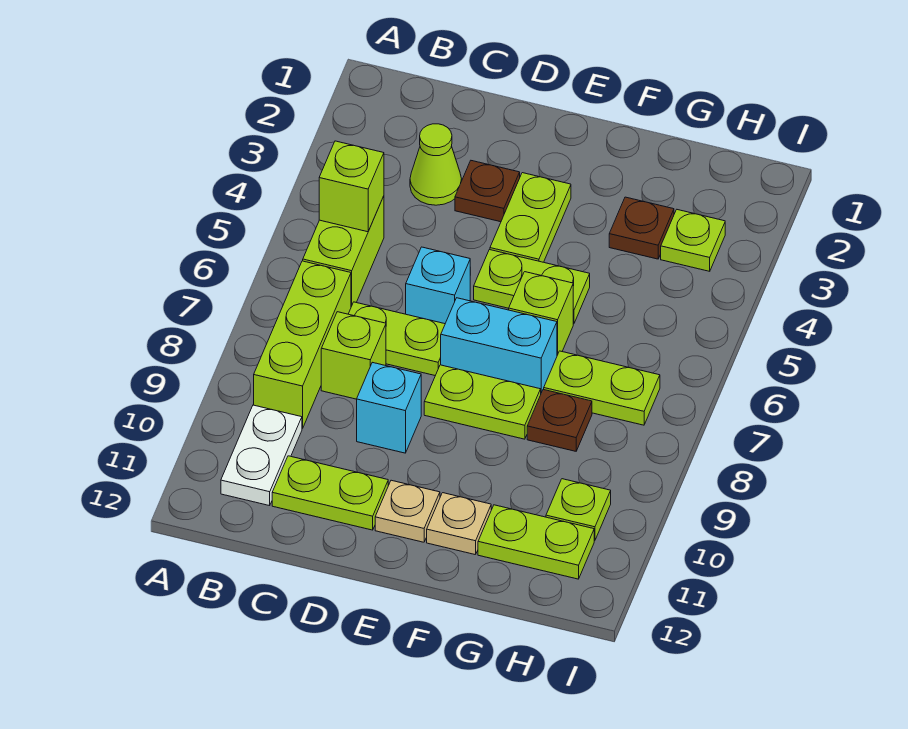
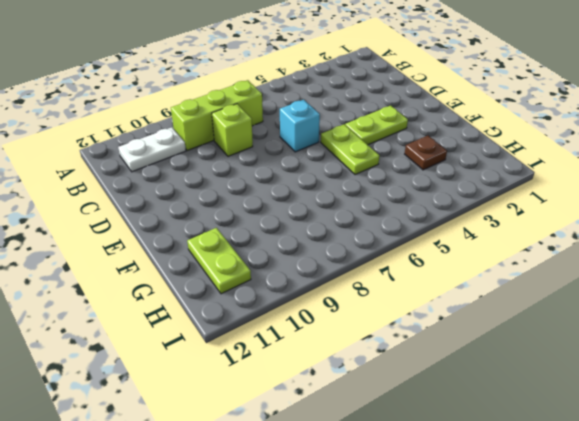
none -> lime 1x2 brick [303,196,384,307]
none -> lime 1x1 cone [410,124,462,205]
none -> lime 1x2 plate [349,302,445,376]

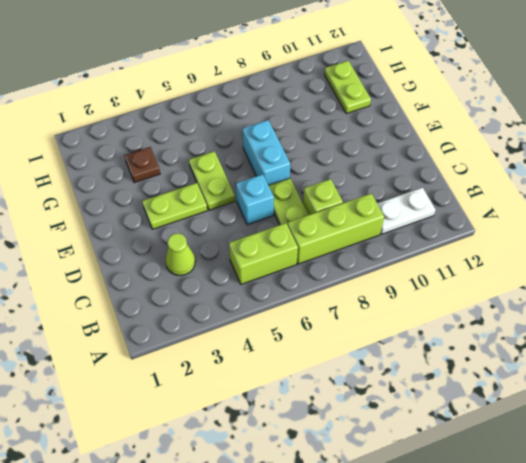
none -> lime 1x2 plate [272,456,388,530]
none -> brown 1x1 plate [455,161,520,222]
none -> cyan 1x1 brick [357,362,421,453]

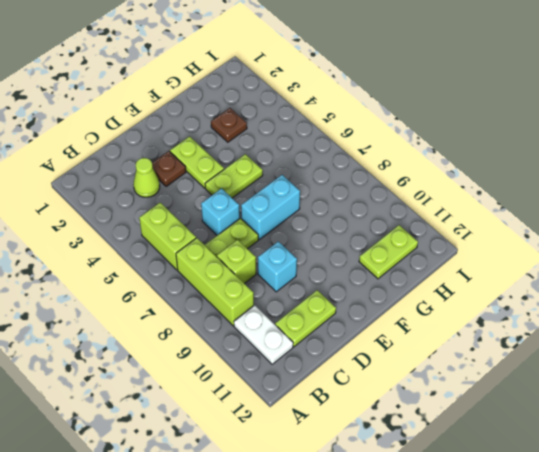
none -> lime 1x2 plate [424,365,541,439]
none -> tan 1x1 plate [375,480,440,542]
none -> lime 1x1 brick [509,272,573,355]

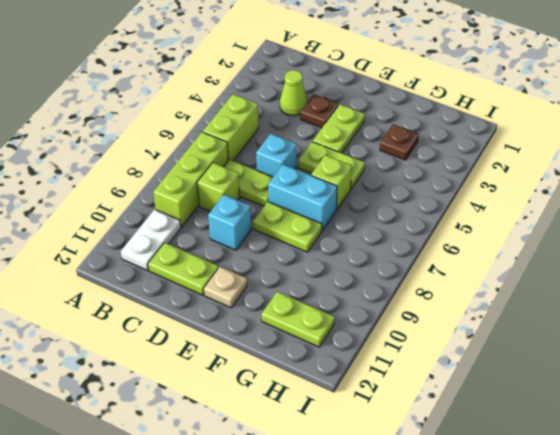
none -> tan 1x1 plate [427,493,491,555]
none -> lime 1x2 plate [544,351,660,425]
none -> brown 1x1 plate [527,389,592,451]

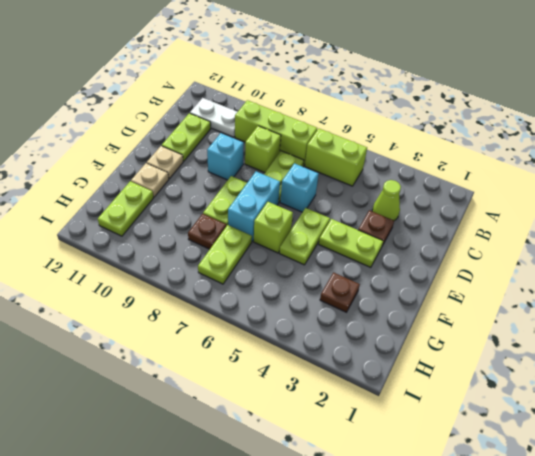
none -> lime 1x1 plate [661,210,725,271]
none -> lime 1x1 plate [546,479,611,541]
none -> lime 1x1 brick [319,141,384,232]

